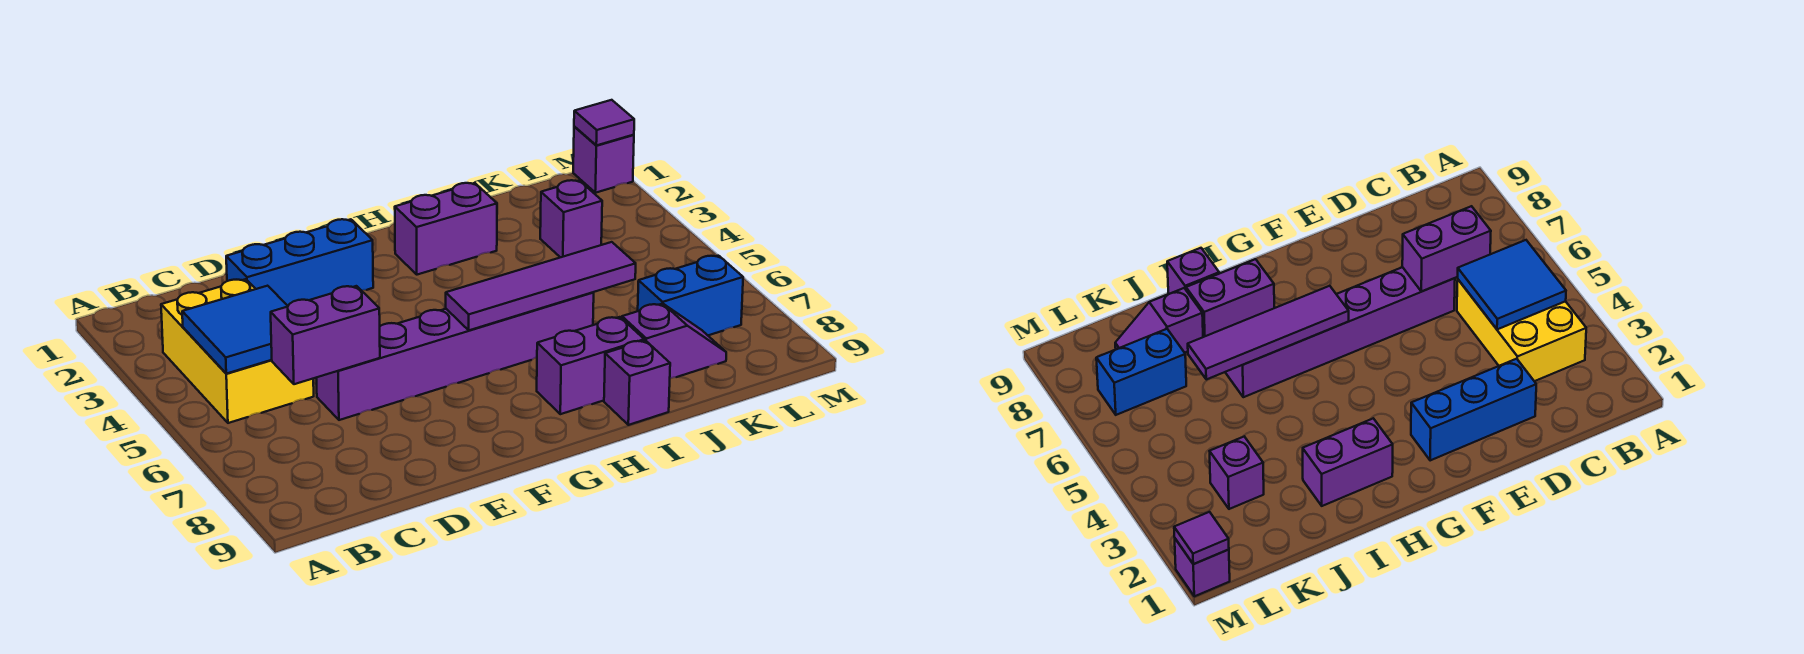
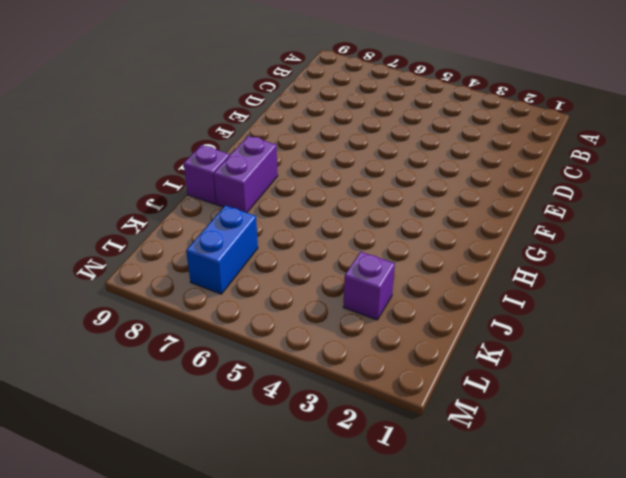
none -> yellow 2x3 brick [161,279,314,423]
none -> blue 1x3 brick [226,219,373,306]
none -> purple 1x6 brick [317,292,594,420]

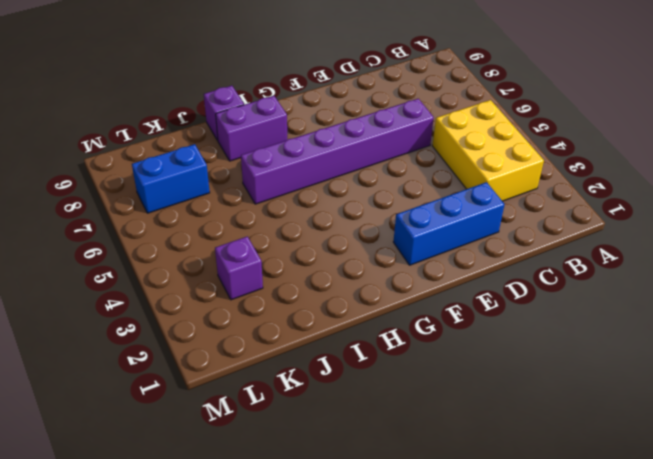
none -> purple 1x2 brick [395,183,497,275]
none -> purple 1x2 slope [622,304,726,378]
none -> purple 1x1 brick [573,126,634,193]

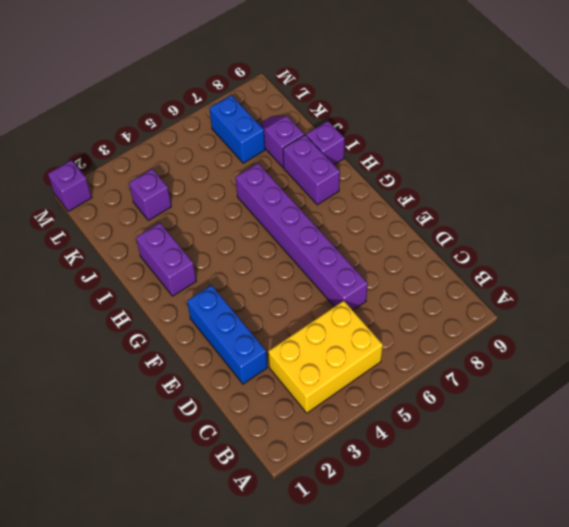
none -> blue 2x2 tile [182,286,288,374]
none -> purple 1x2 brick [271,286,380,384]
none -> purple 1x4 tile [446,242,636,330]

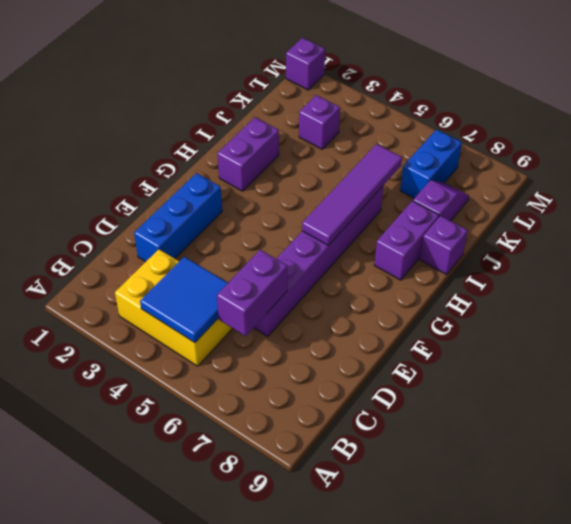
none -> purple 1x1 tile [574,100,634,145]

